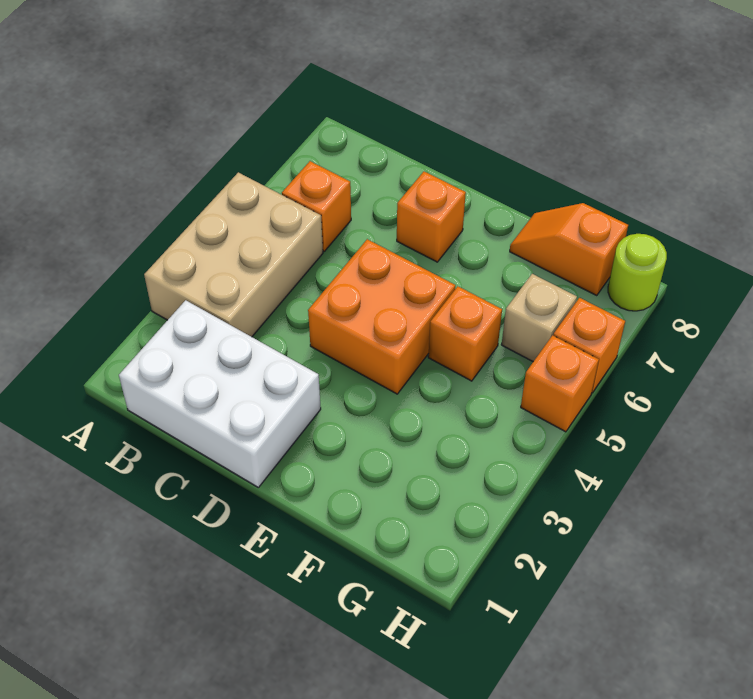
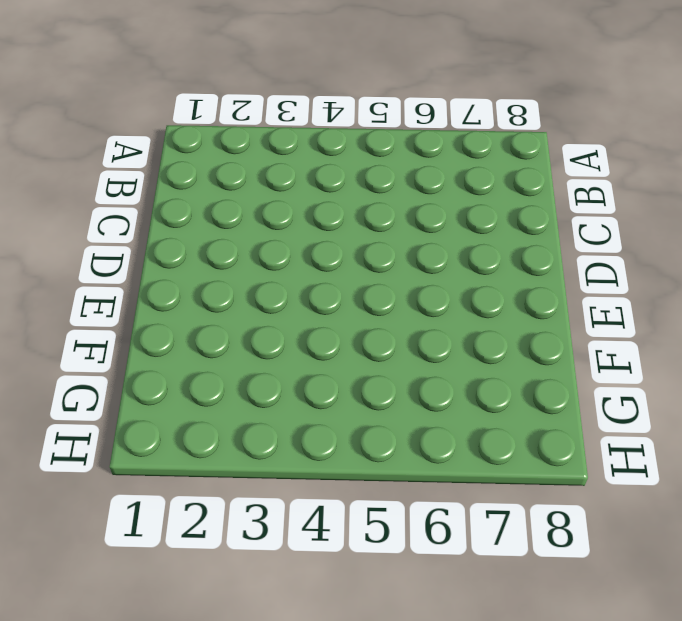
none -> tan 2x3 brick [144,172,323,337]
none -> white 2x3 brick [119,300,321,487]

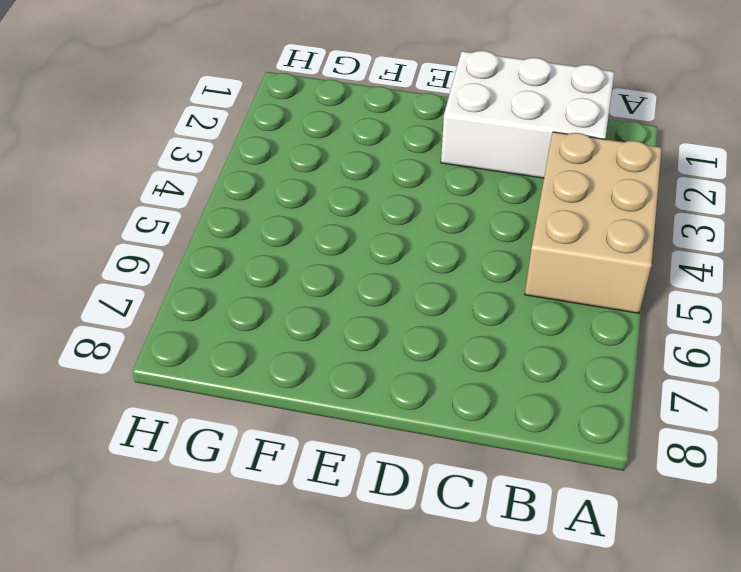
none -> orange 1x1 brick [282,161,351,251]
none -> orange 2x2 brick [308,239,455,394]

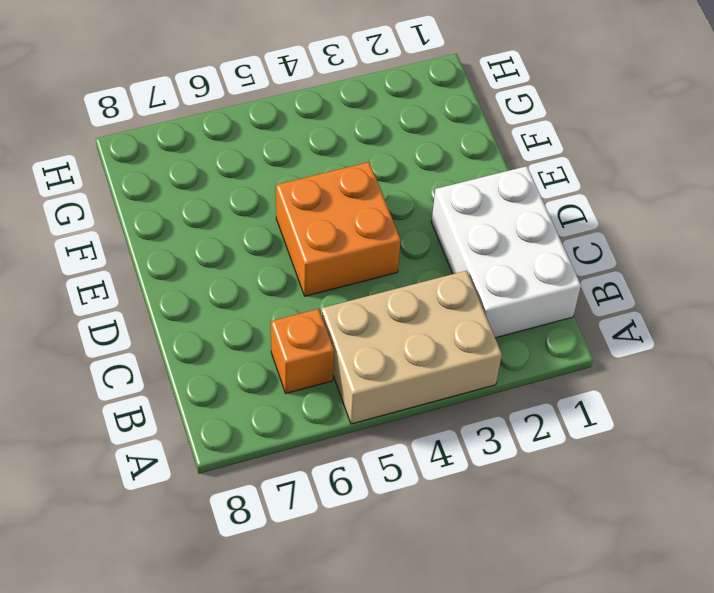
none -> orange 1x1 brick [397,172,466,262]
none -> orange 1x1 brick [428,286,502,381]

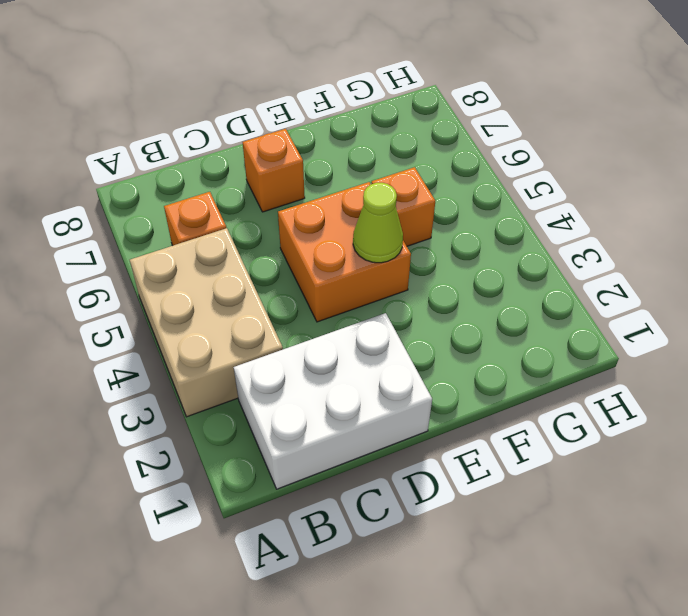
lime 1x1 cone [353,183,403,263] -> none
none -> orange 1x2 slope [510,203,628,296]
none -> tan 1x1 brick [502,274,577,362]

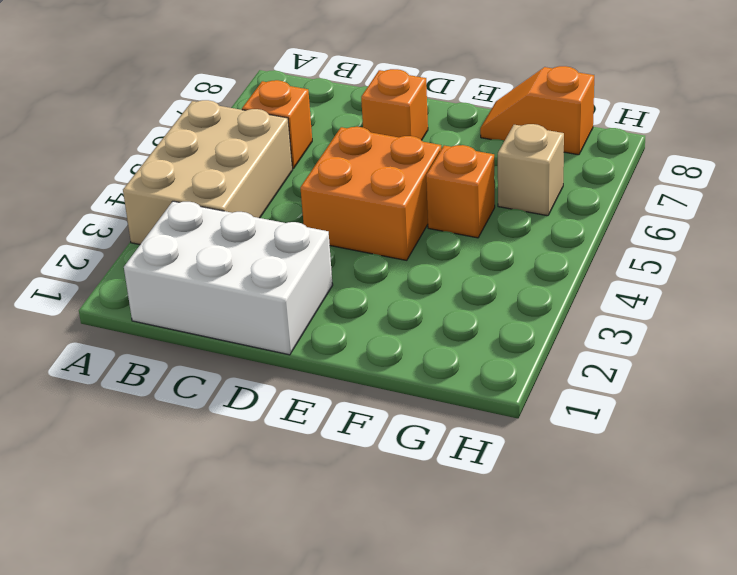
none -> orange 1x1 brick [521,335,599,432]
none -> orange 1x1 brick [553,298,625,393]

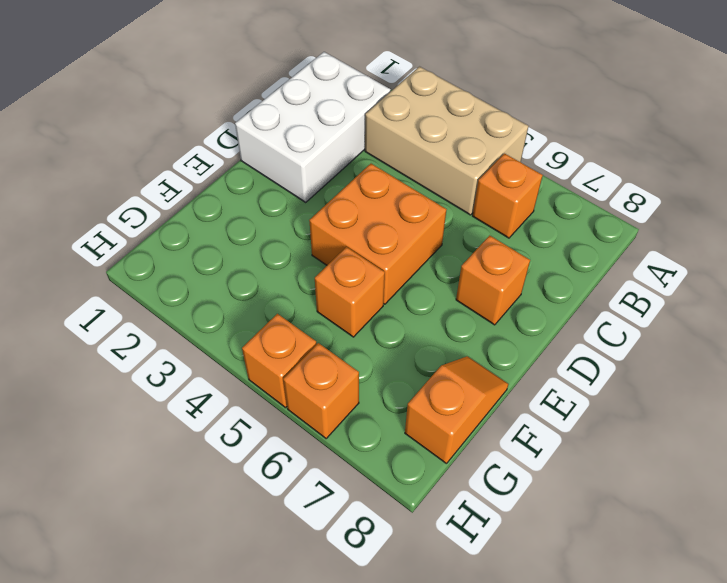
none -> tan 1x1 brick [502,274,577,362]
none -> lime 1x1 round brick [608,234,667,311]

